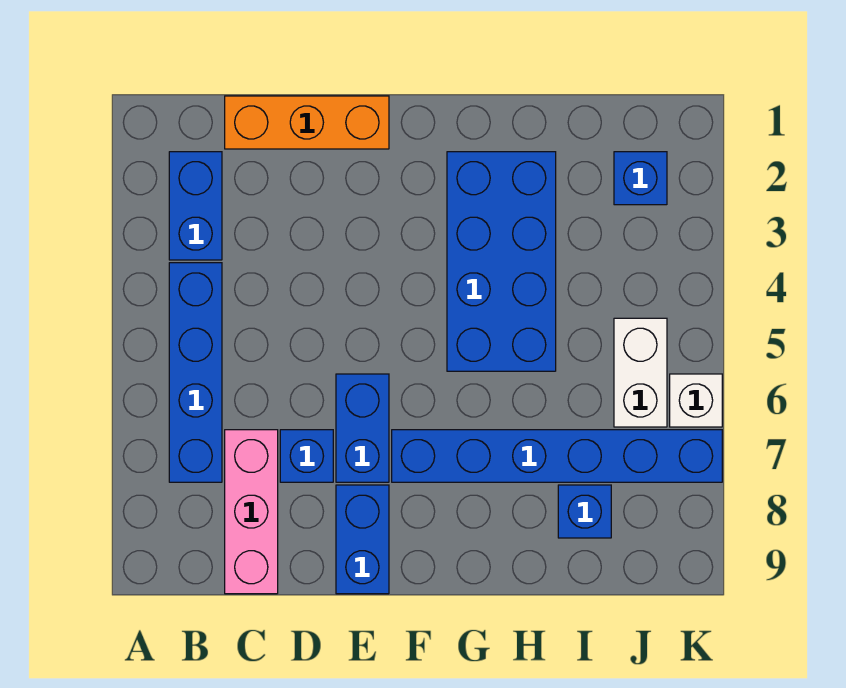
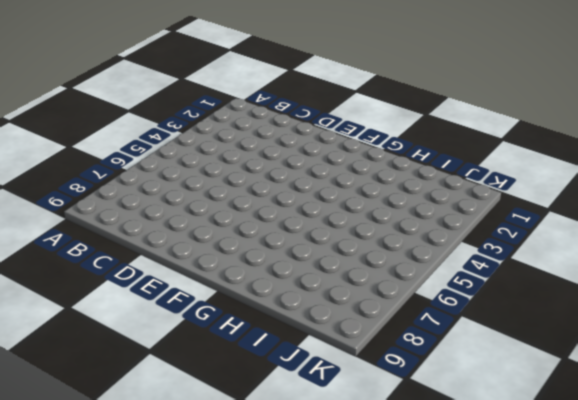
none -> blue 1x2 brick [169,152,222,260]
none -> blue 1x4 brick [169,263,222,482]
none -> orange 1x3 brick [225,96,389,149]

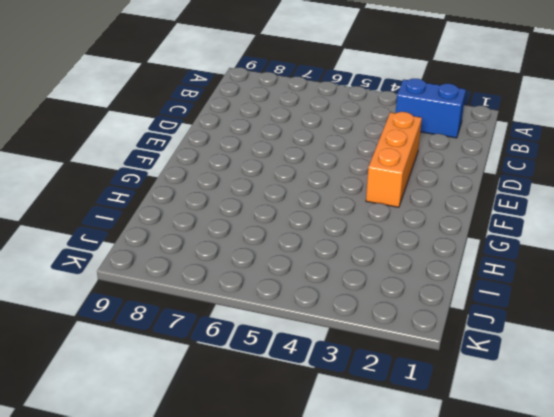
orange 1x3 brick [366,112,422,207] -> orange 1x3 brick moved to [225,96,389,149]
none -> blue 1x4 brick [169,263,222,482]
none -> pink 1x3 brick [225,430,278,594]
none -> blue 1x1 brick [280,430,333,482]

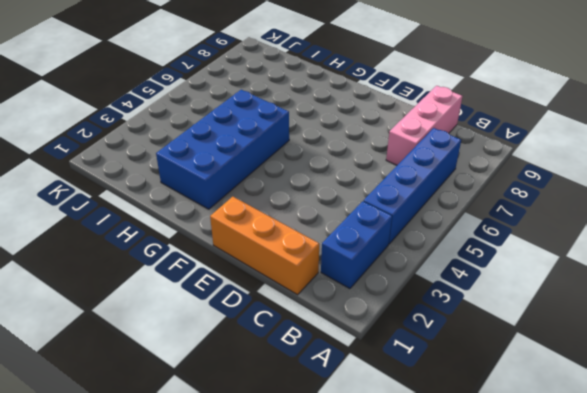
none -> blue 1x1 brick [280,430,333,482]
none -> blue 1x2 brick [336,374,389,482]
none -> blue 1x2 brick [336,485,389,594]

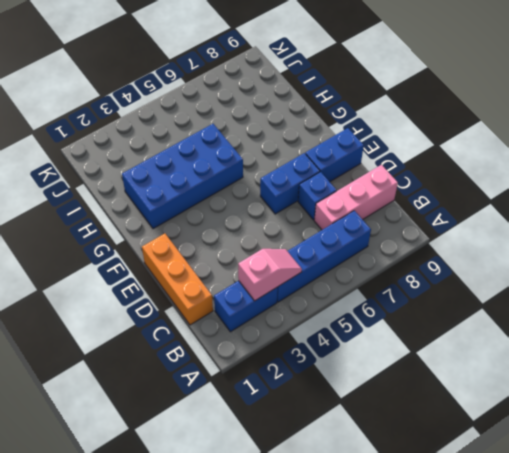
pink 1x2 slope [238,249,302,301] -> none
none -> blue 1x6 brick [392,430,722,482]
none -> blue 1x1 brick [558,485,611,538]
none -> blue 1x1 brick [614,152,667,205]

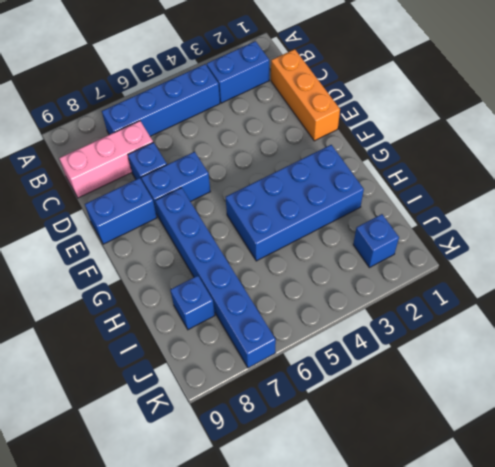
none -> white 1x2 brick [614,318,667,427]
none -> white 1x1 brick [670,374,722,427]

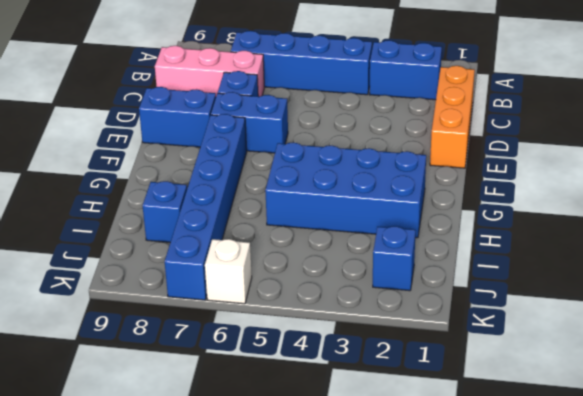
none -> white 1x2 brick [614,318,667,427]

